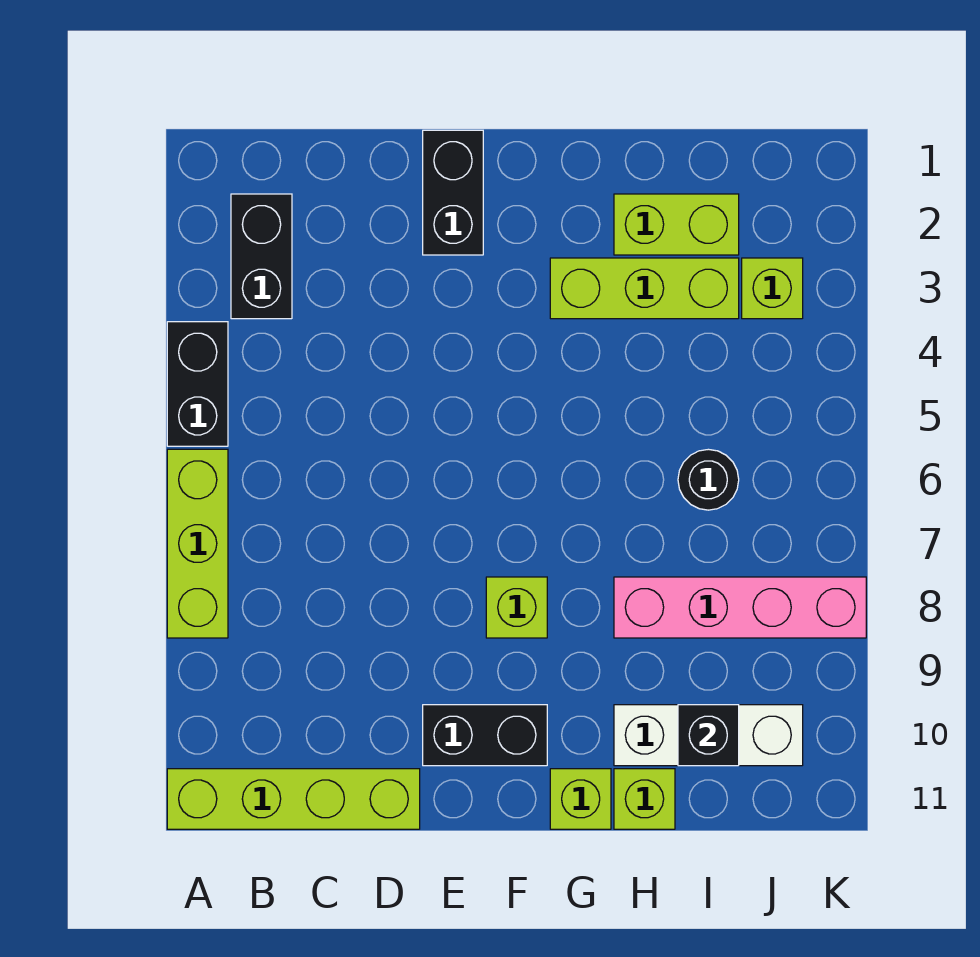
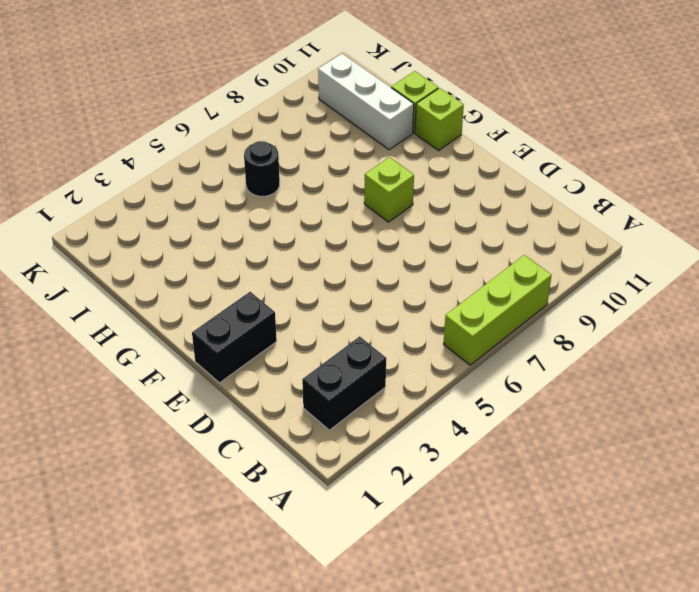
none -> black 1x2 brick [167,322,228,446]
none -> lime 1x4 brick [167,769,420,829]
none -> black 1x2 brick [423,705,547,766]

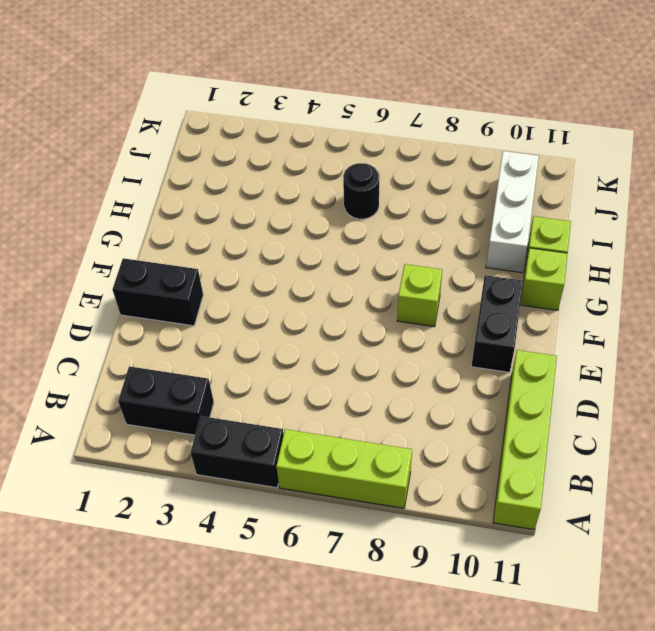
none -> lime 1x3 brick [550,258,739,319]
none -> lime 1x2 brick [614,194,739,255]
none -> pink 1x4 brick [614,577,866,638]

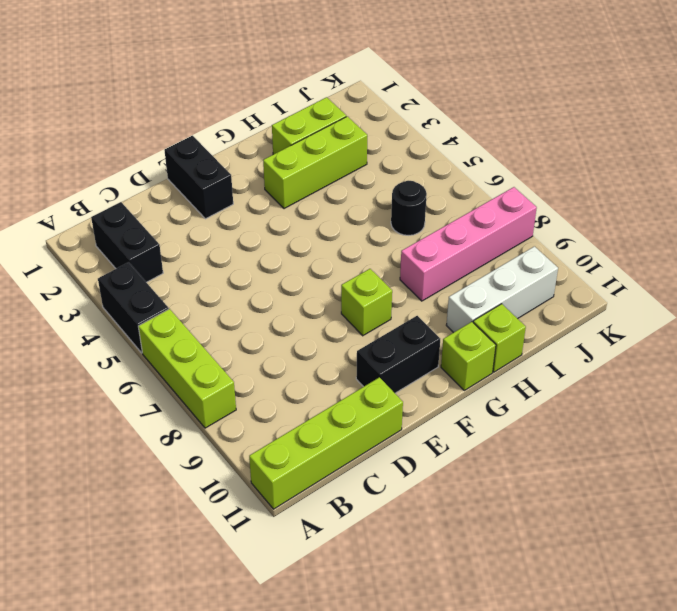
none -> lime 1x1 brick [742,258,803,319]
none -> black 1x1 brick [678,705,739,766]

